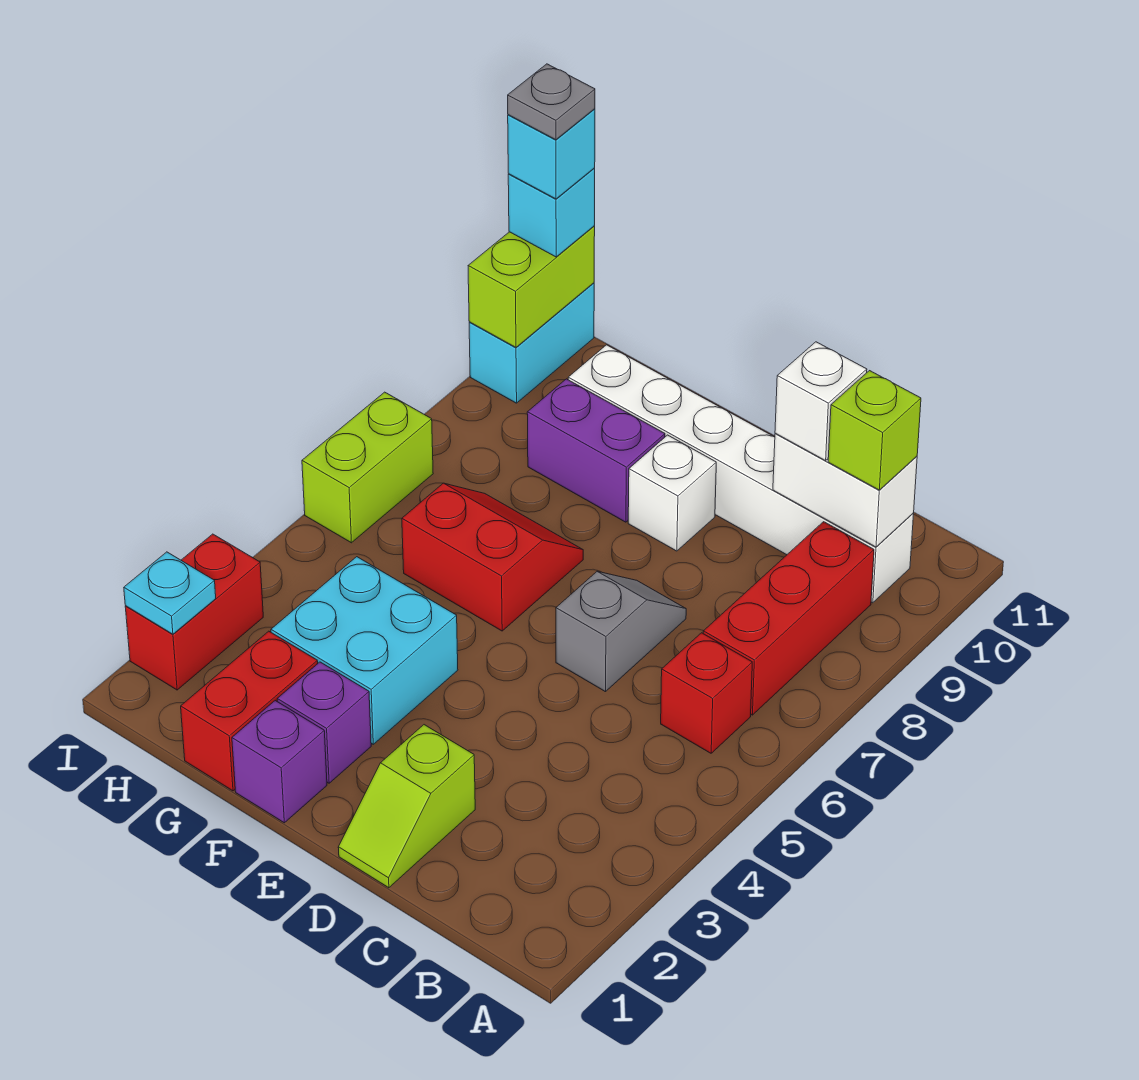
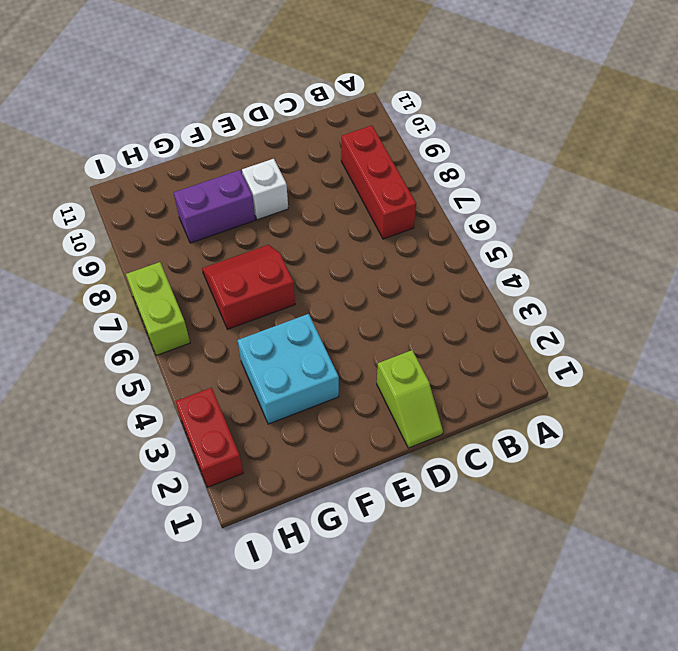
none -> red 1x1 brick [661,633,752,753]
none -> white 1x6 brick [568,345,914,603]
none -> grey 1x2 slope [556,571,686,692]

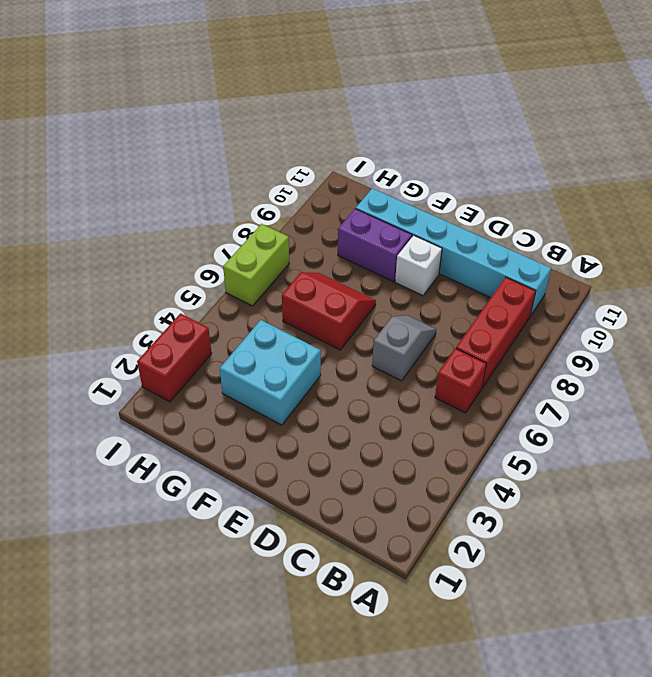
cyan 1x6 brick [356,188,551,316] -> white 1x6 brick [568,345,914,603]
none -> lime 1x2 slope [338,725,475,888]
none -> purple 1x1 brick [232,701,327,823]
none -> purple 1x1 brick [277,662,371,783]

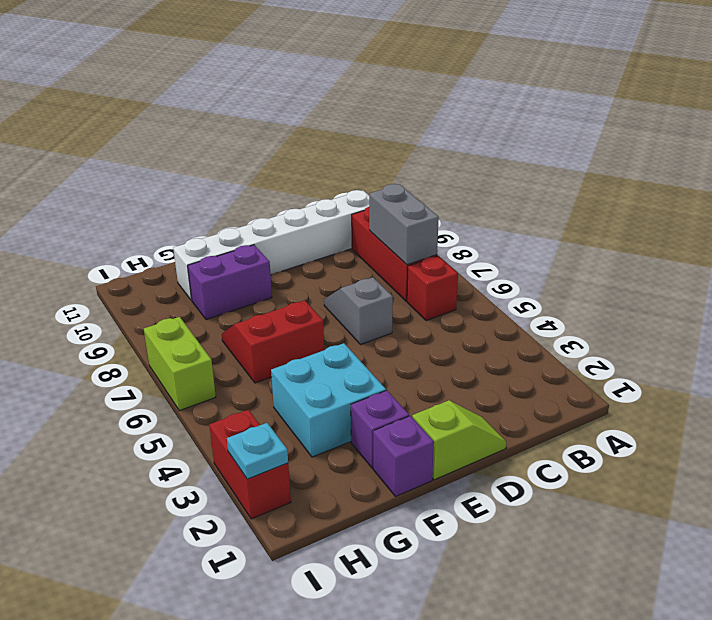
grey 1x2 brick [369,184,439,265] -> none
lime 1x2 slope [412,400,506,480] -> lime 1x2 slope turned to [338,725,475,888]
none -> white 1x1 brick [628,435,716,551]
none -> red 1x2 brick [181,631,318,791]
none -> cyan 1x2 brick [469,283,594,403]

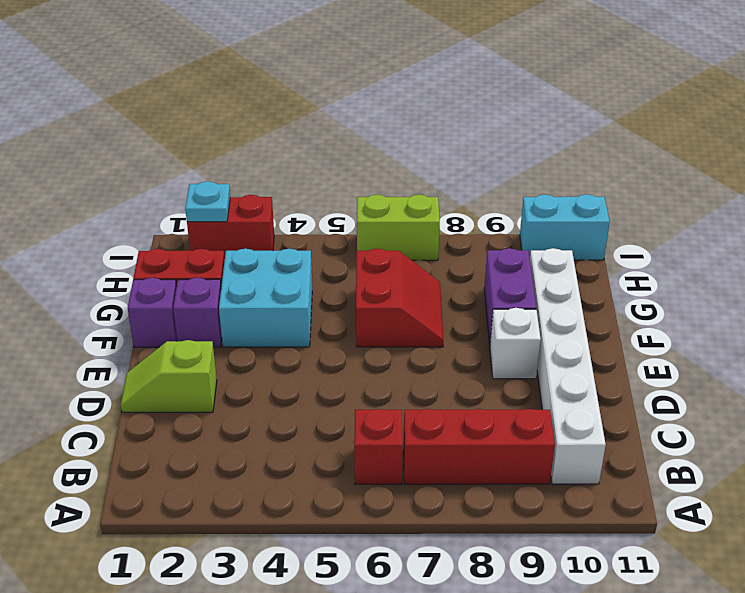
none -> grey 1x2 slope [556,571,686,692]
none -> white 1x2 brick [773,434,917,547]
none -> lime 1x2 brick [468,226,595,347]

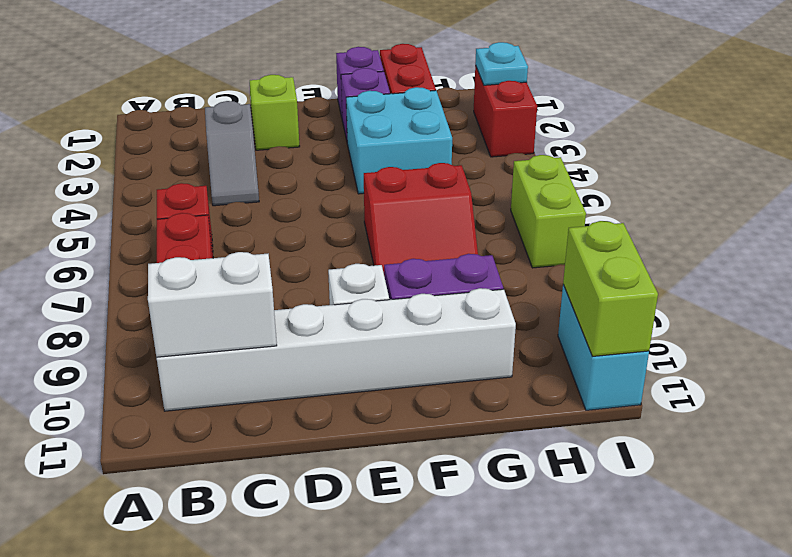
grey 1x2 slope [205,101,259,206] -> grey 1x2 slope moved to [556,571,686,692]
none -> lime 1x1 brick [828,371,921,490]
none -> white 1x1 brick [775,342,867,461]
none -> cyan 1x1 brick [508,168,595,257]

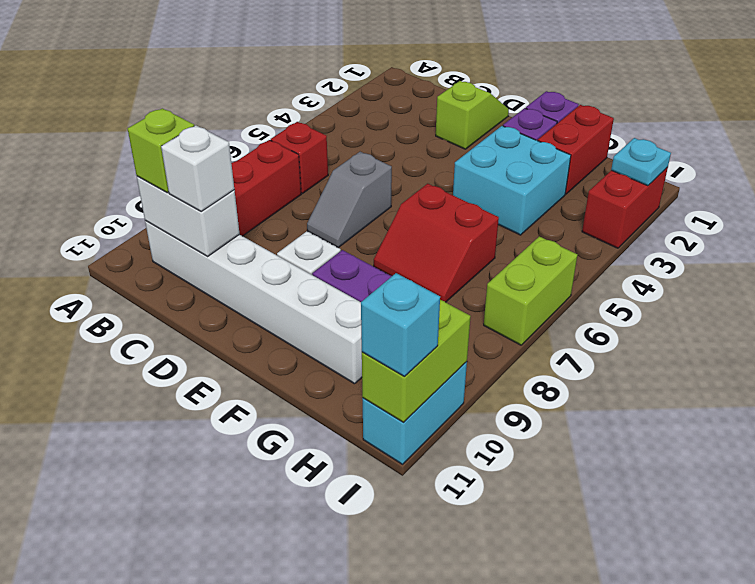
none -> cyan 1x1 brick [508,109,595,199]
none -> grey 1x1 plate [508,64,595,140]

